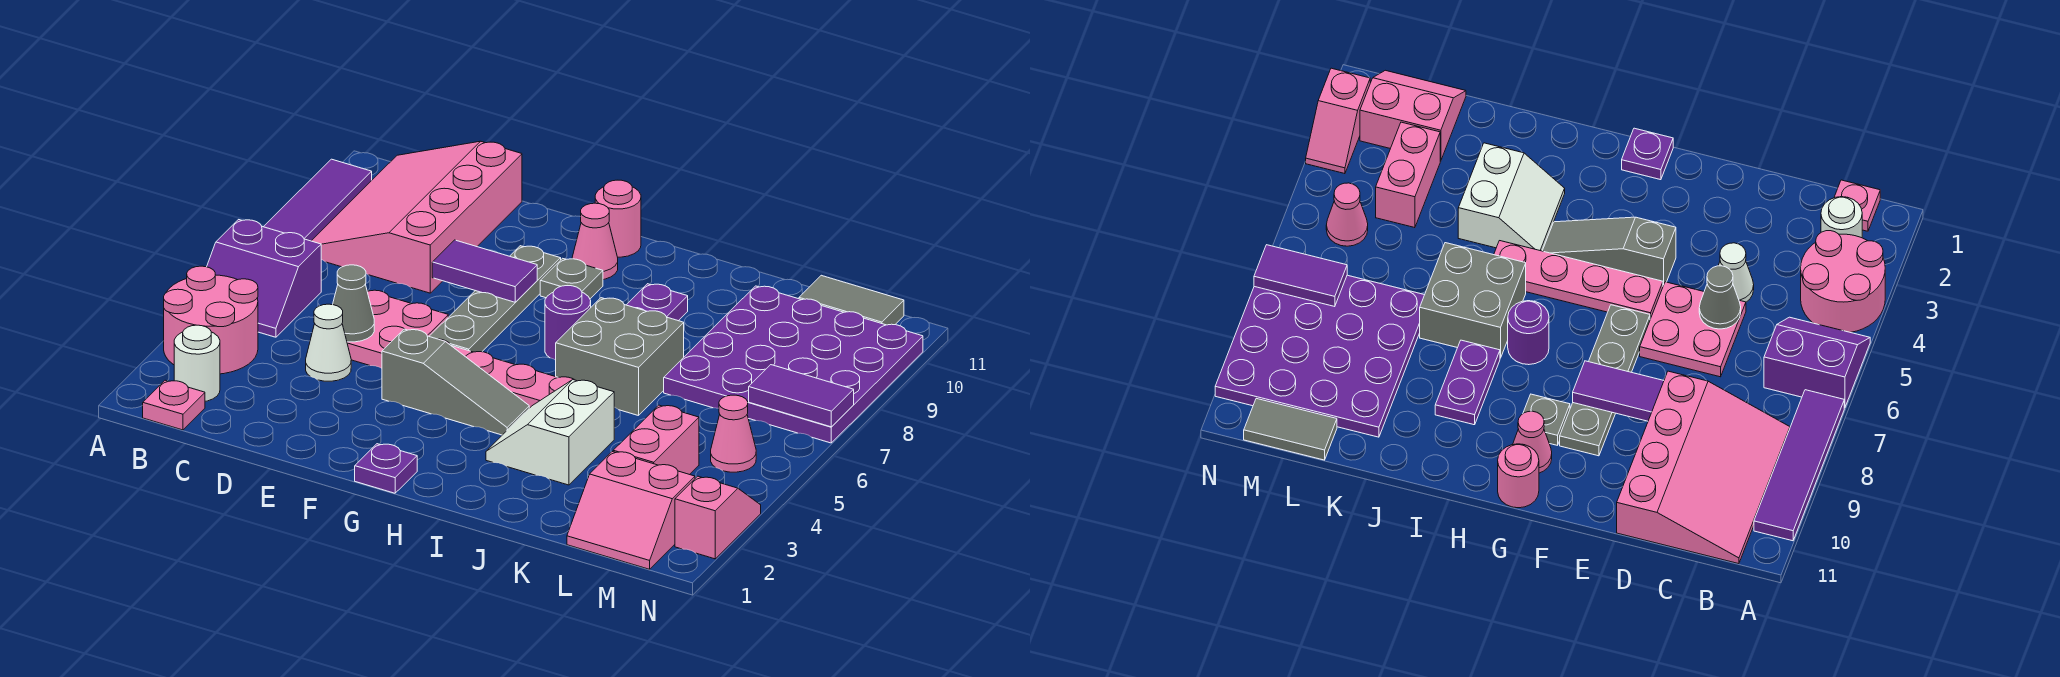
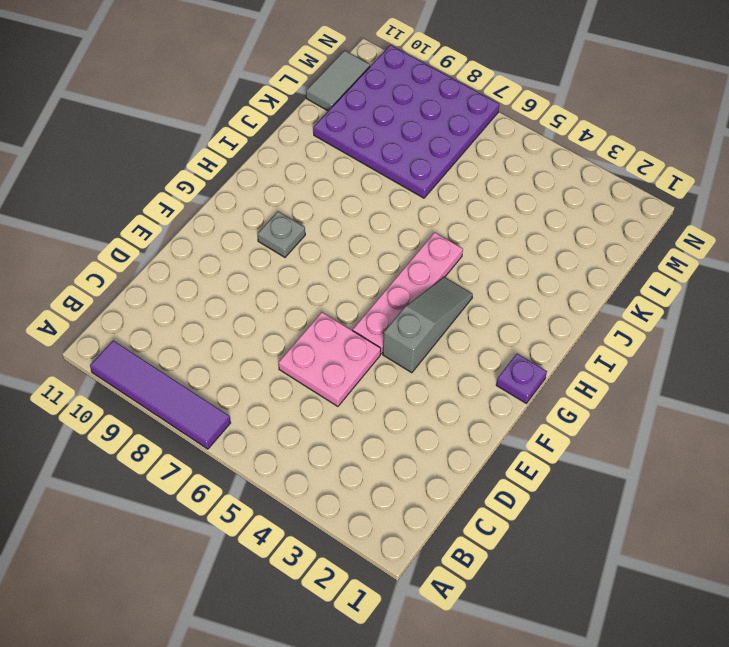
none -> pink 2x2 round brick [164,266,258,374]
none -> purple 2x2 slope [207,220,321,337]
none -> pink 1x1 plate [143,380,205,430]

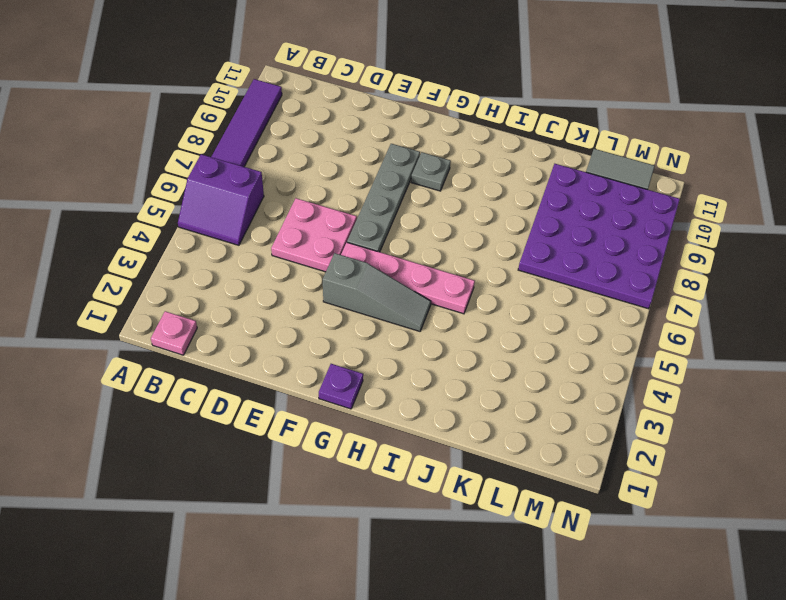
none -> pink 2x2 round brick [164,266,258,374]
none -> white 1x1 round brick [174,325,220,401]
none -> pink 3x4 slope [312,141,522,293]

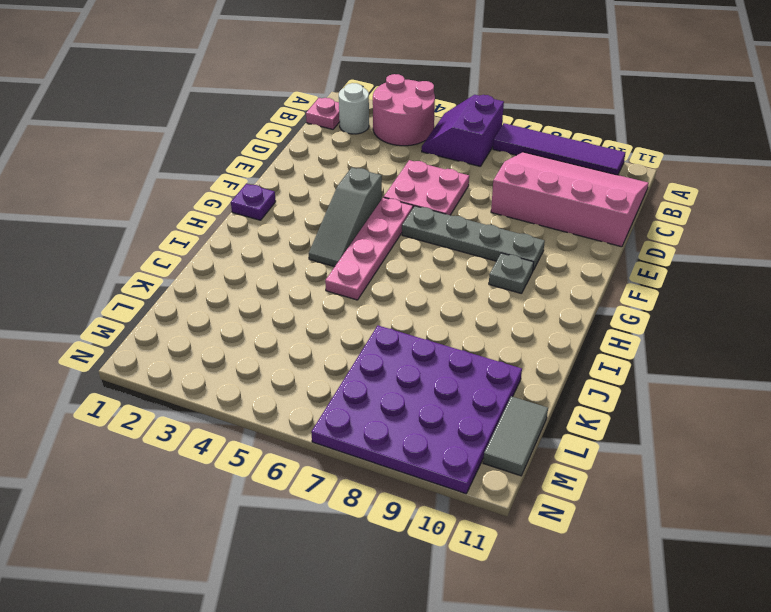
none -> white 1x1 cone [306,304,351,381]
none -> pink 1x1 cone [572,203,618,280]
none -> pink 1x1 round brick [595,180,641,257]

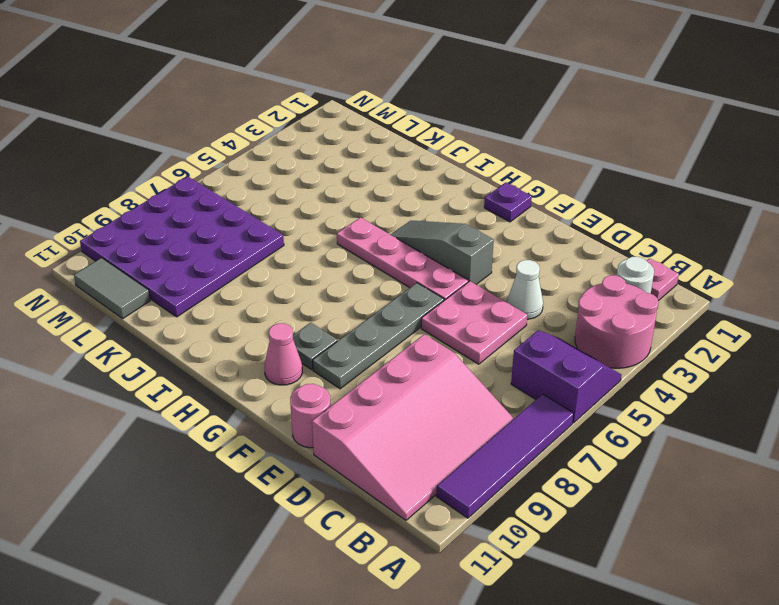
pink 1x1 round brick [290,384,331,448] -> pink 1x1 round brick moved to [595,180,641,257]
none -> purple 1x1 round brick [545,286,591,360]
none -> white 2x2 slope [486,380,614,485]
none -> grey 2x2 brick [556,298,684,416]

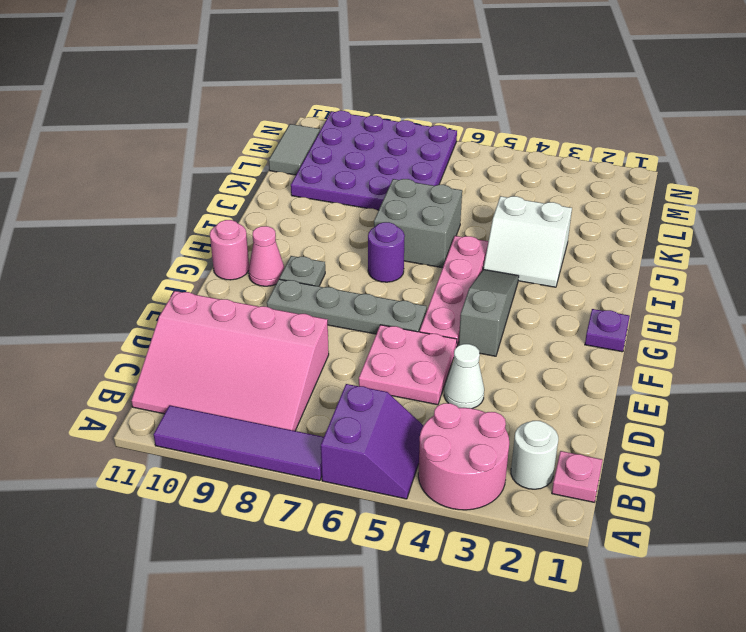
none -> purple 1x2 plate [627,284,688,321]
none -> pink 2x2 slope [567,452,695,569]
none -> pink 1x2 brick [613,405,699,475]

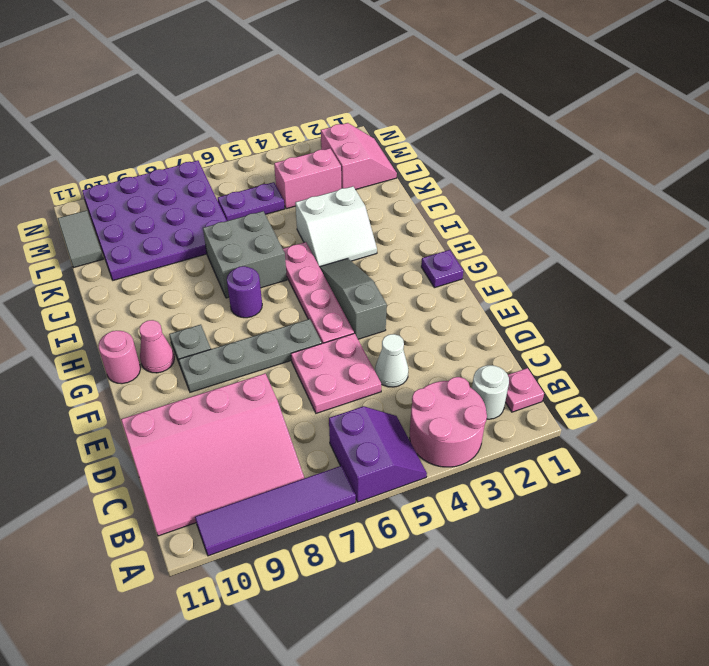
purple 1x2 plate [218,182,285,221] -> purple 1x2 plate moved to [627,284,688,321]
none -> pink 1x1 cone [711,395,756,472]
none -> pink 1x2 slope [675,476,761,559]
none -> grey 1x1 cone [333,265,374,342]

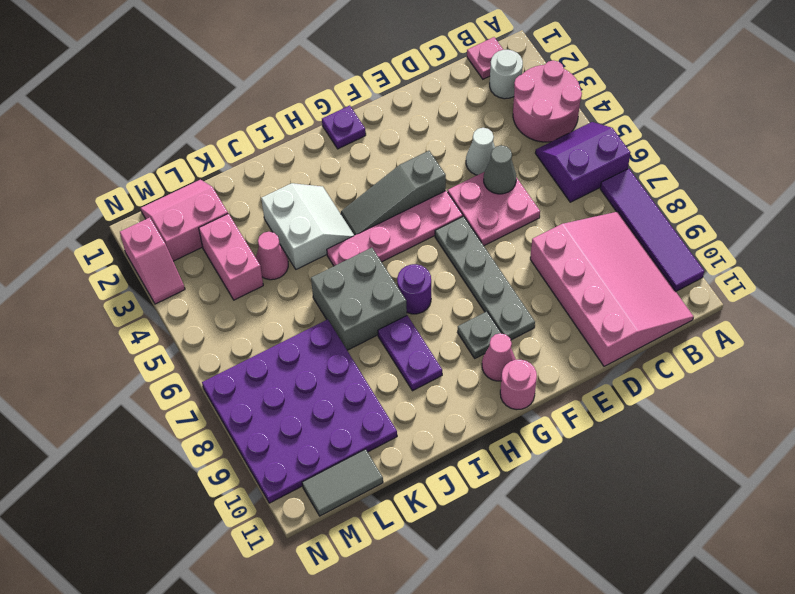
pink 1x1 cone [256,232,288,280] -> pink 1x1 cone moved to [711,395,756,472]
none -> purple 1x2 tile [432,240,537,302]
none -> purple 1x2 tile [749,365,854,427]

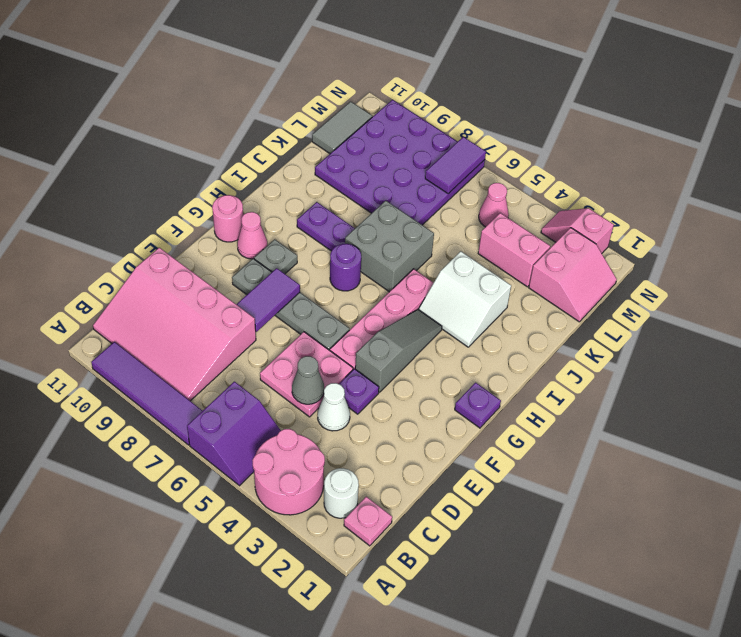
purple 1x1 plate [339,369,379,414] -> none

